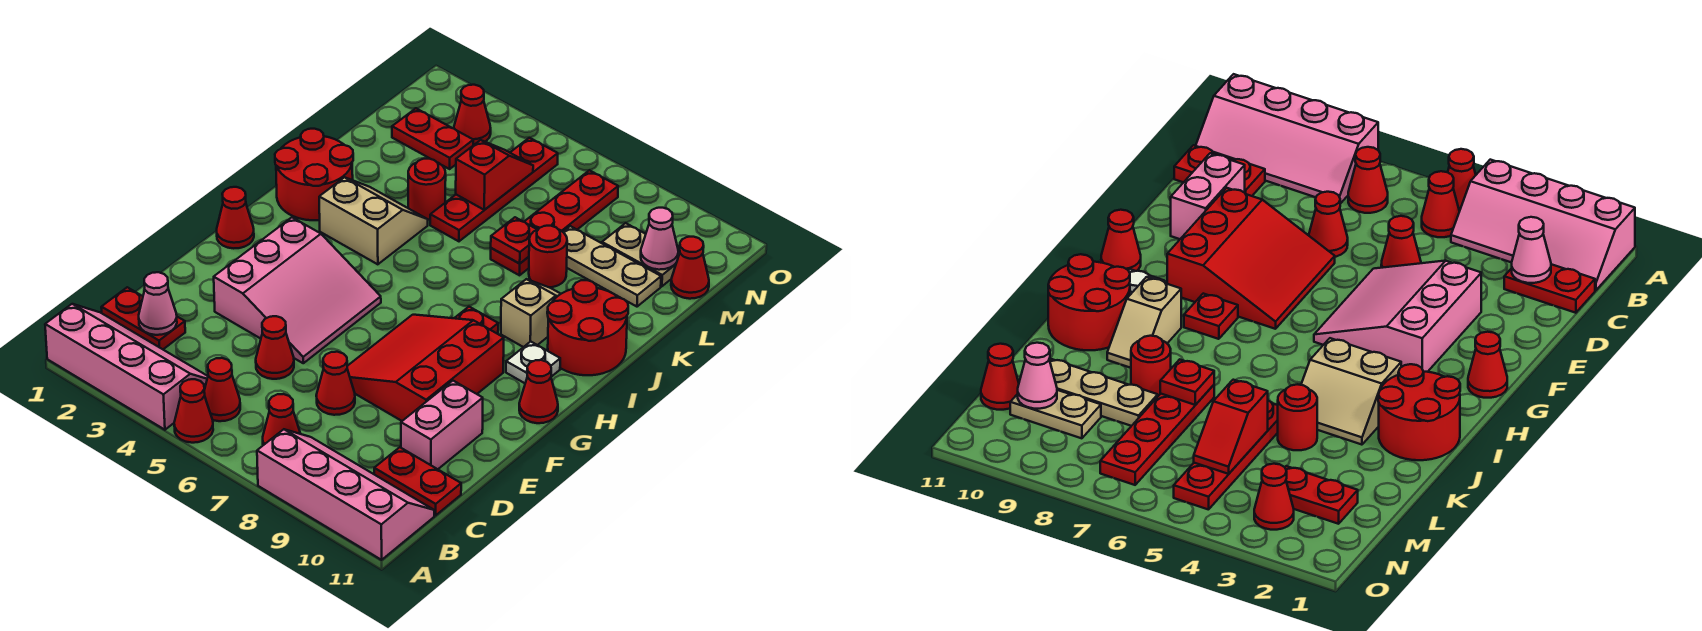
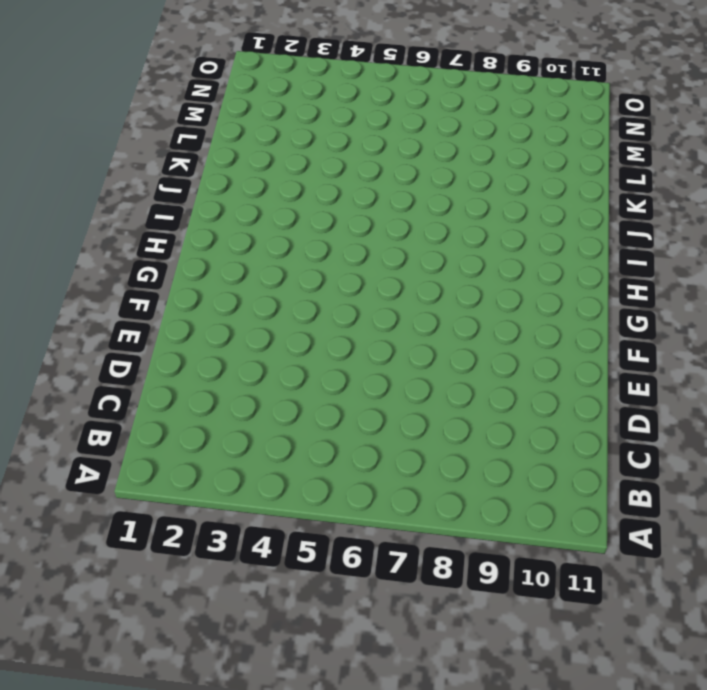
none -> pink 2x4 slope [45,304,208,430]
none -> red 1x1 cone [174,379,213,443]
none -> pink 2x4 slope [257,429,434,560]
none -> red 1x1 cone [204,358,240,421]

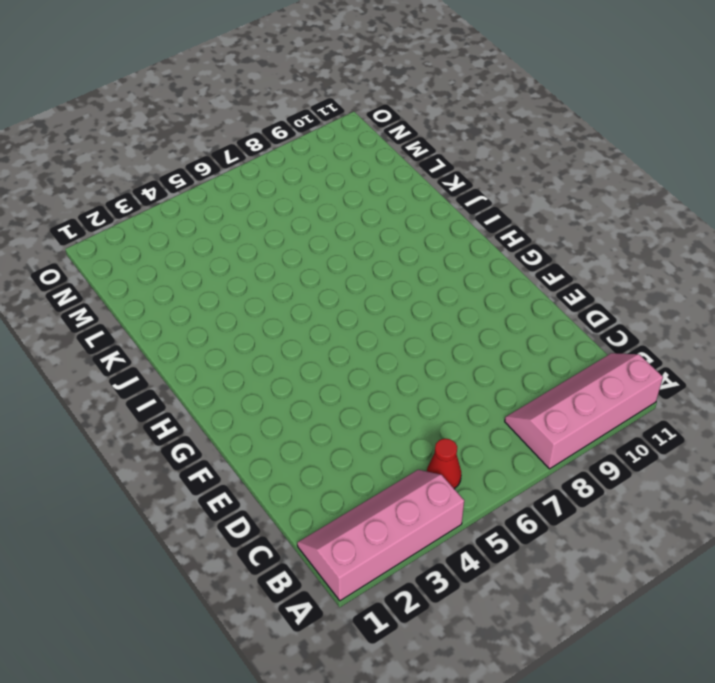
none -> red 1x1 cone [174,379,213,443]
none -> red 1x1 cone [263,394,300,445]
none -> red 1x2 plate [101,287,185,349]
none -> red 1x2 plate [374,447,461,515]

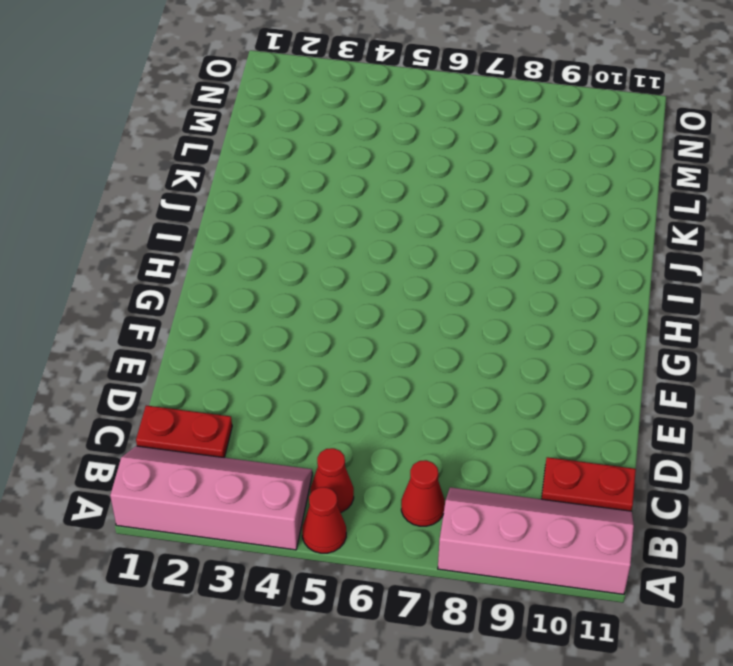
none -> red 1x1 cone [256,316,294,379]
none -> red 1x1 cone [316,352,355,415]
none -> pink 1x2 brick [401,381,483,469]
none -> pink 3x3 slope [214,217,381,363]

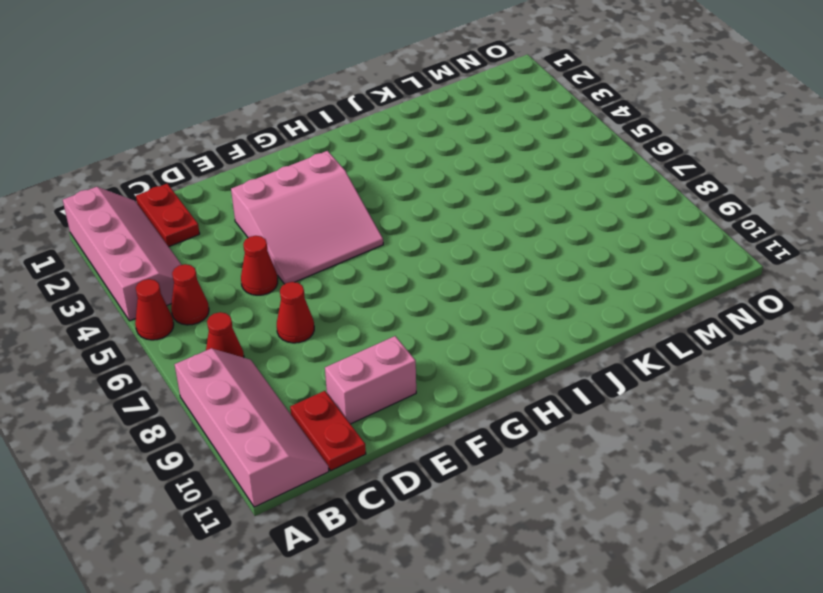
none -> red 3x3 slope [347,315,504,421]
none -> red 1x1 cone [217,187,254,248]
none -> red 1x1 cone [519,360,558,423]
none -> red 1x1 plate [455,307,498,334]

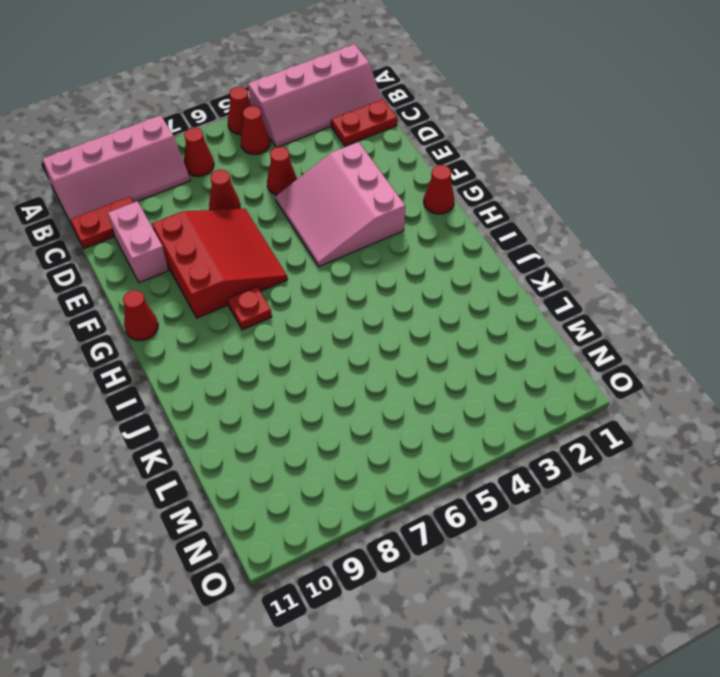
none -> white 1x1 plate [506,341,560,383]
none -> red 2x2 round brick [275,129,353,220]
none -> tan 2x2 slope [319,177,428,264]
none -> tan 1x2 slope [501,279,560,347]

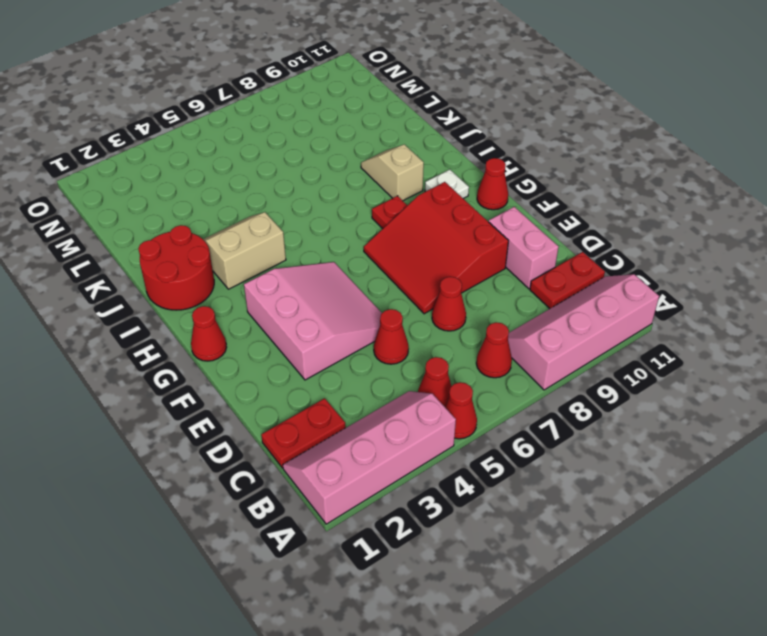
none -> red 2x2 round brick [547,280,628,375]
none -> red 1x1 round brick [408,159,446,220]
none -> red 1x4 plate [430,138,558,241]
none -> red 1x4 plate [491,170,618,275]

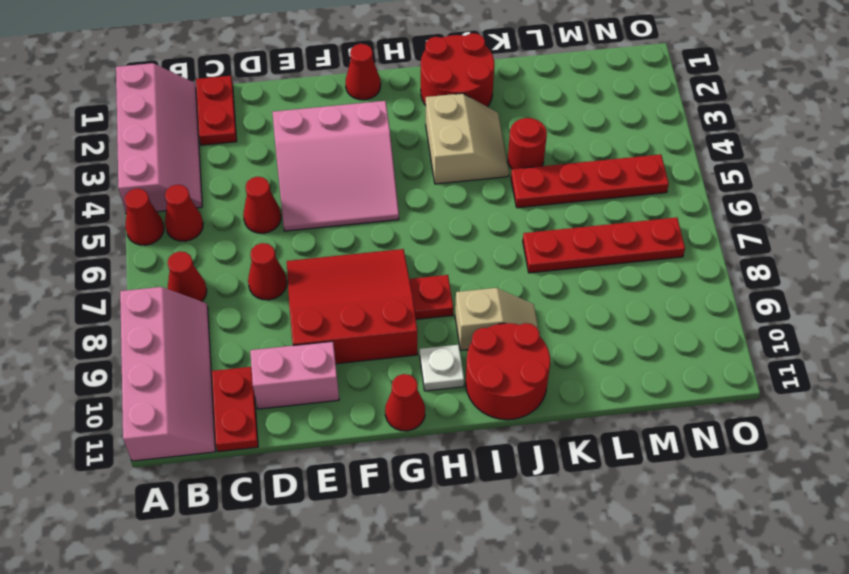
none -> red 1x1 round brick [529,226,567,287]
none -> tan 1x3 plate [563,226,661,307]
none -> red 1x2 plate [392,108,473,169]
none -> tan 1x2 plate [602,223,680,286]

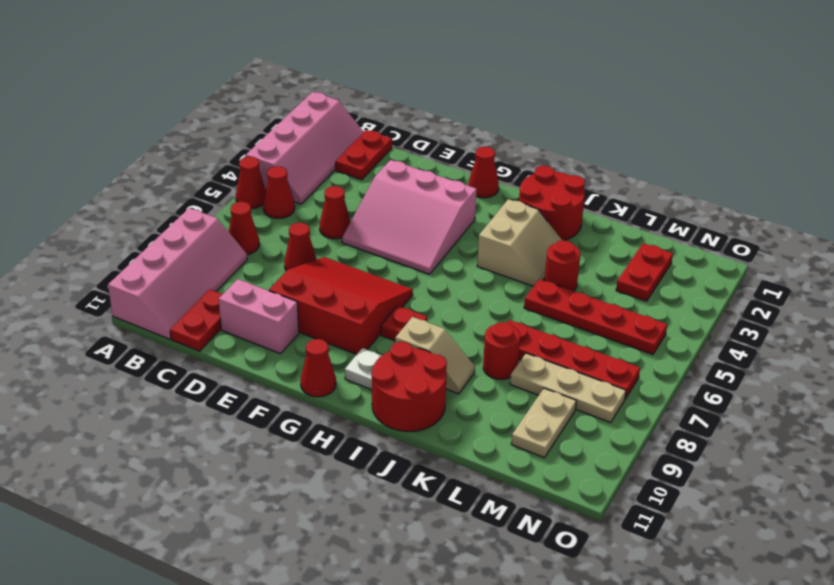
tan 1x3 plate [510,353,626,423] -> tan 1x3 plate turned to [563,226,661,307]
none -> red 1x1 cone [671,237,709,299]
none -> red 1x1 cone [454,85,491,145]
none -> pink 1x1 cone [139,272,177,335]
none -> red 1x1 plate [491,217,537,264]

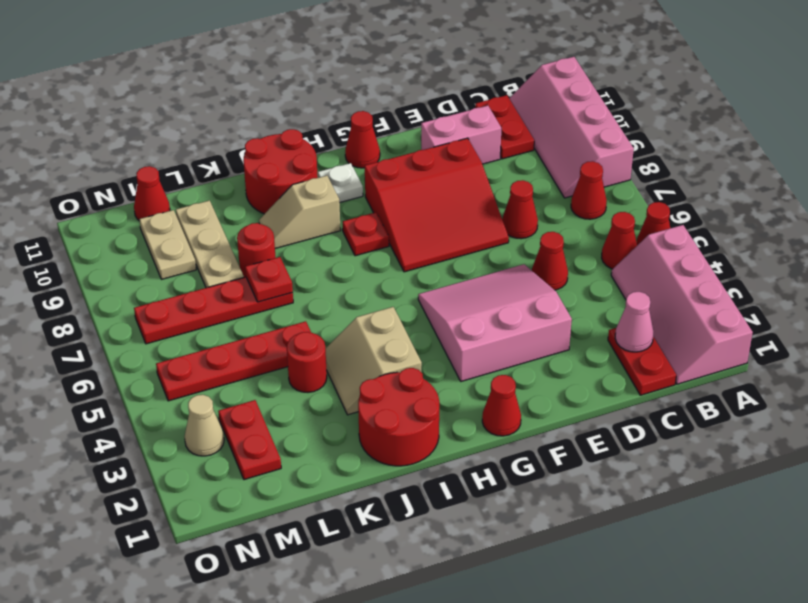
tan 1x1 cone [185,395,224,456] -> red 1x1 cone [454,85,491,145]
none -> red 1x2 slope [456,140,533,210]
none -> pink 1x1 cone [641,208,678,270]

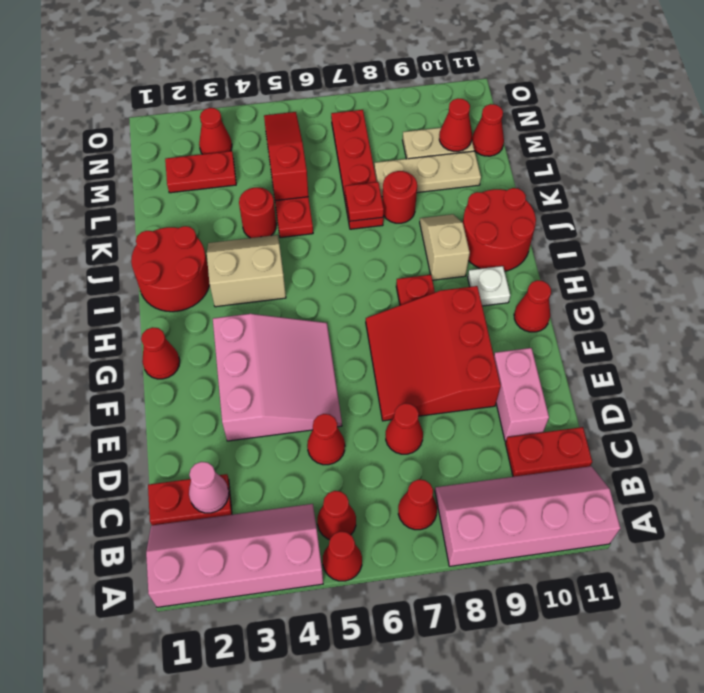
red 1x3 slope [264,112,308,201] -> red 1x2 slope [456,140,533,210]
red 1x1 cone [439,98,472,151] -> pink 1x1 cone [641,208,678,270]

